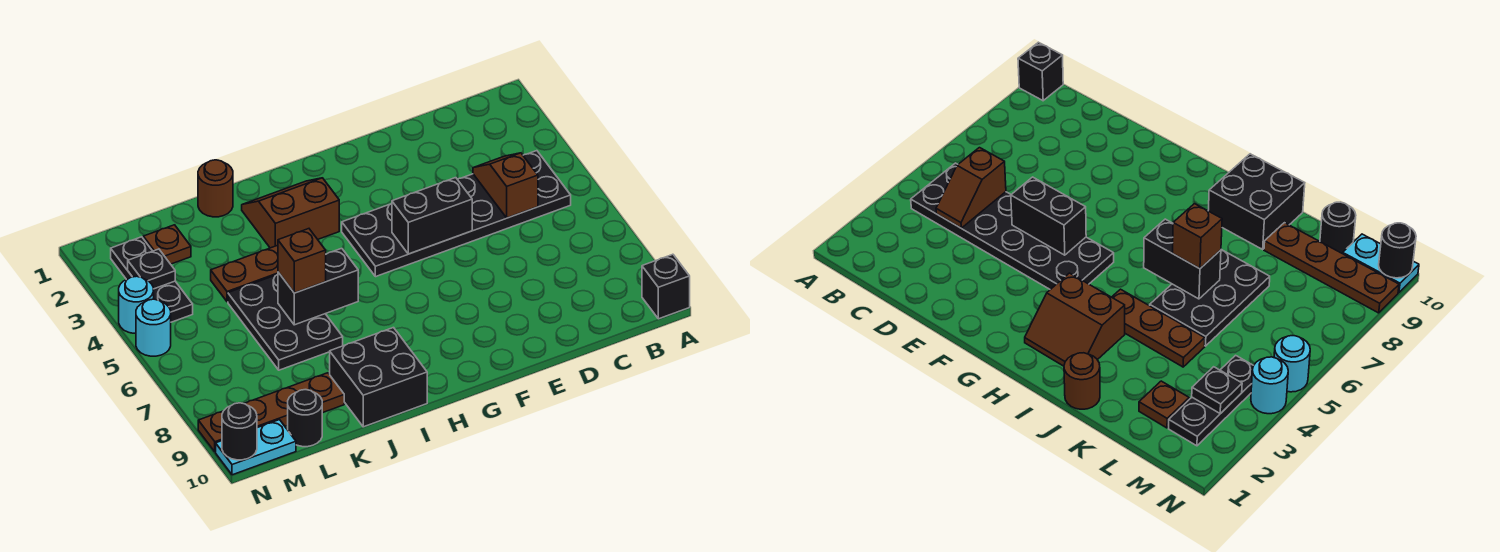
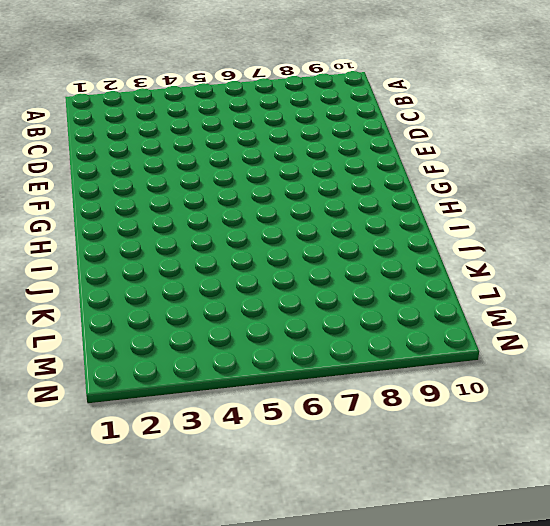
none -> black 1x1 brick [642,254,690,319]
none -> black 2x6 plate [342,151,571,277]
none -> brown 2x2 slope [242,178,339,248]

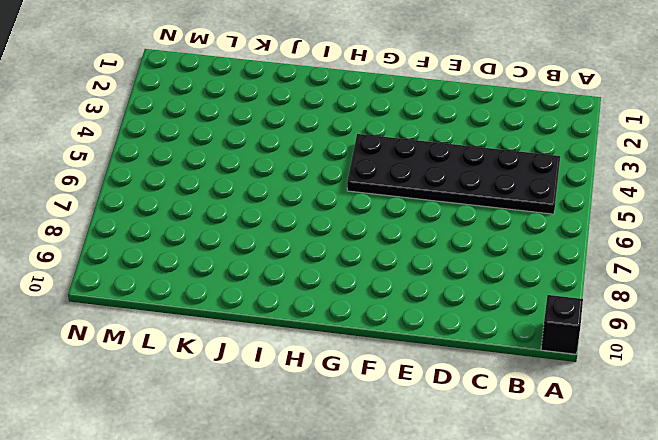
none -> brown 2x2 slope [242,178,339,248]
none -> brown 1x3 plate [211,245,278,302]
none -> black 2x2 brick [330,328,427,427]

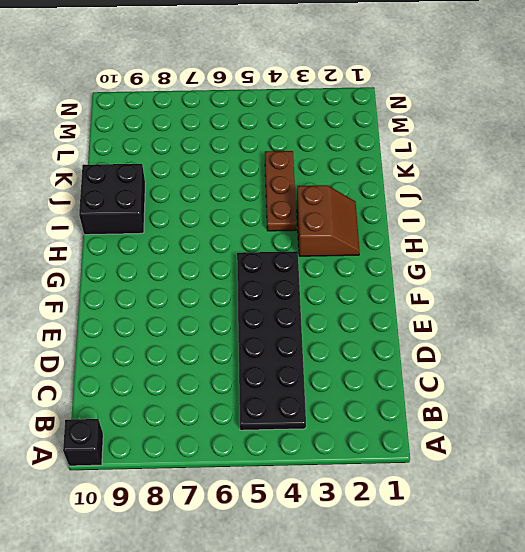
none -> brown 1x1 round brick [198,160,233,217]
none -> black 2x3 plate [228,275,343,370]
none -> brown 1x4 plate [198,373,344,452]

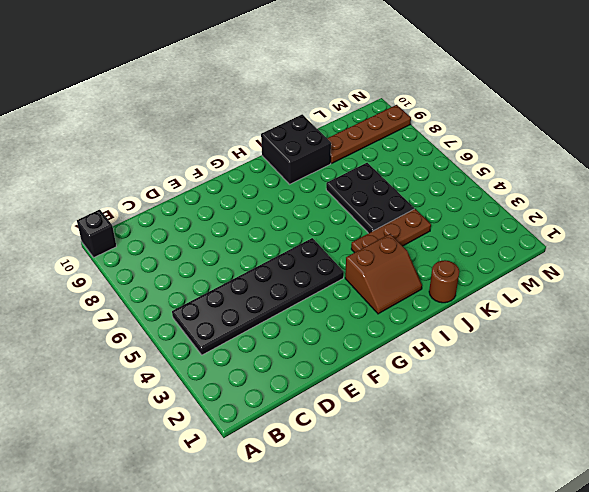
none -> brown 1x1 plate [143,225,191,264]
none -> black 1x1 round brick [288,390,322,447]
none -> black 1x3 plate [111,237,193,322]

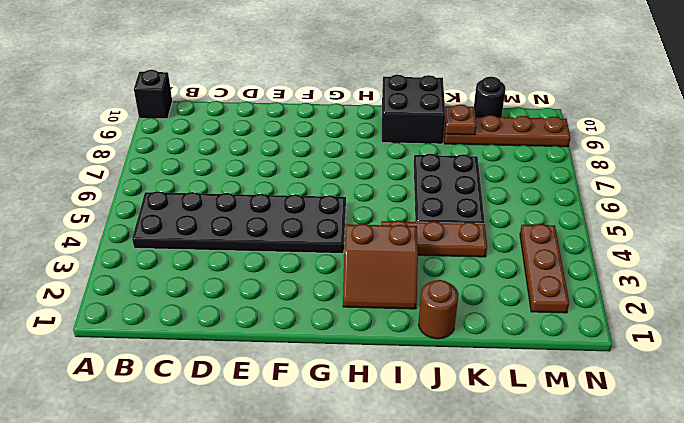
brown 1x1 plate [444,105,476,135] -> brown 1x1 plate moved to [143,225,191,264]
brown 1x3 plate [520,224,569,313] -> black 1x3 plate [111,237,193,322]
none -> cyan 1x2 plate [216,420,296,475]
none -> cyan 1x1 round brick [119,276,154,333]
none -> cyan 1x1 round brick [136,299,171,356]

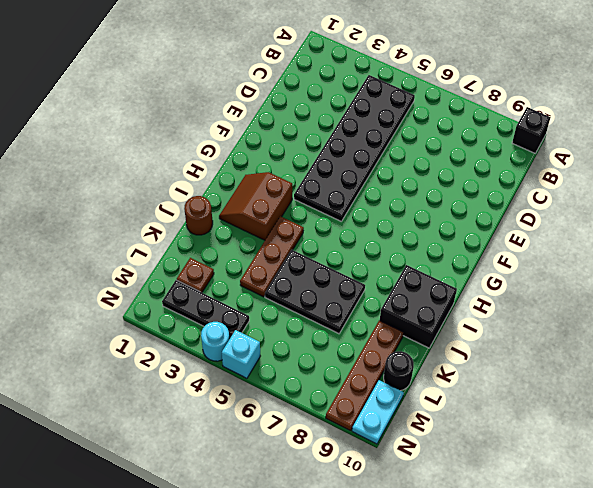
cyan 1x1 brick [222,330,260,378] -> cyan 1x1 round brick [136,299,171,356]
none -> brown 1x2 slope [473,153,538,218]
none -> black 1x2 brick [392,178,472,254]
none -> black 1x2 brick [278,248,358,325]

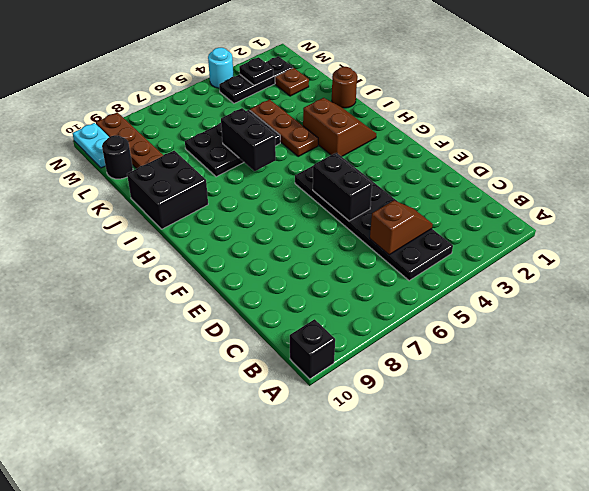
none -> cyan 1x1 round brick [136,299,171,356]
none -> black 1x1 round brick [222,403,257,460]
none -> brown 1x1 brick [278,229,326,293]

